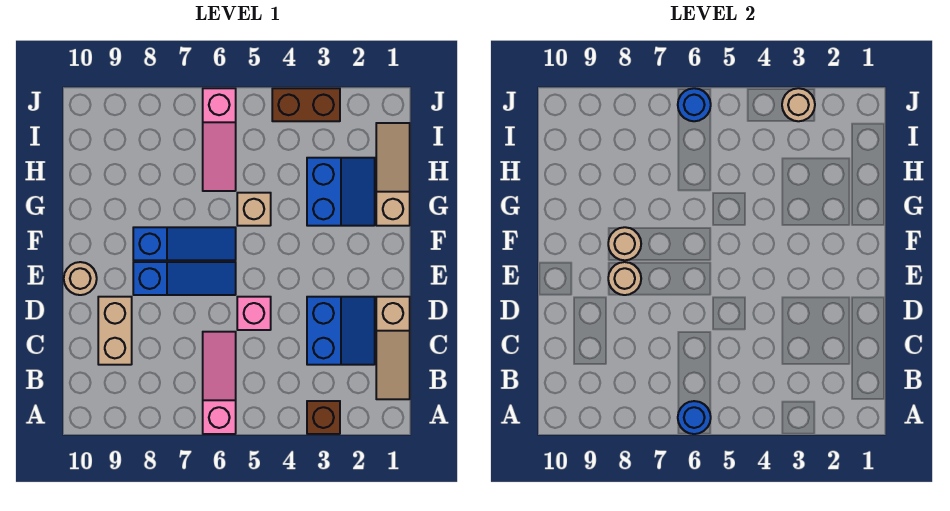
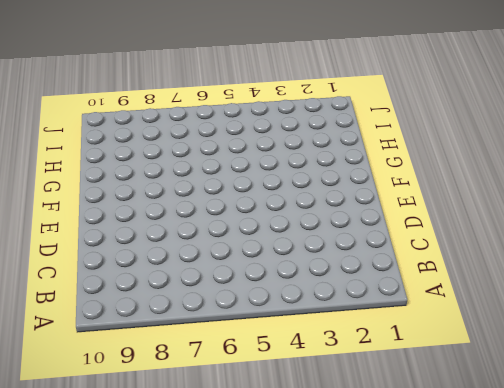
none -> brown 1x1 brick [307,401,340,434]
none -> pink 1x3 slope [203,332,236,434]
none -> tan 1x3 slope [376,297,410,399]

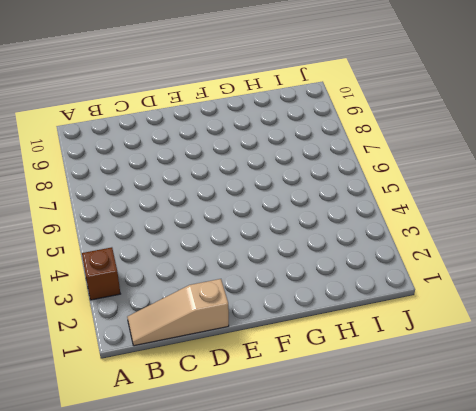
none -> pink 1x3 slope [203,332,236,434]
none -> blue 2x2 slope [307,297,375,365]
none -> tan 1x2 brick [98,297,132,365]

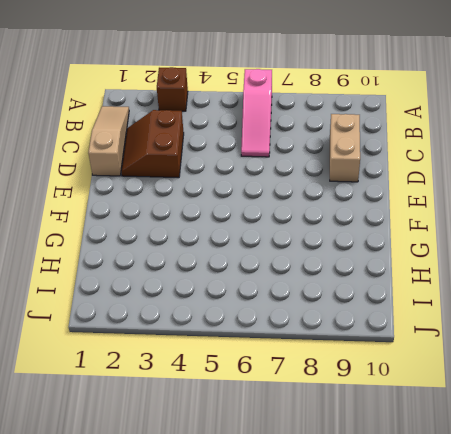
brown 2x2 slope [121,110,184,178] -> blue 2x2 slope [307,297,375,365]
none -> pink 1x1 brick [237,297,271,330]
none -> blue 1x3 slope [133,262,236,295]
none -> tan 1x1 round brick [64,262,97,295]

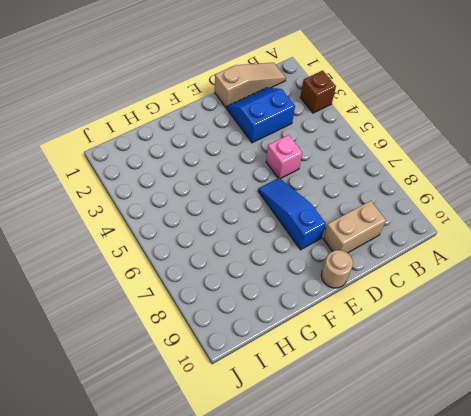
none -> pink 1x3 slope [203,332,236,434]
none -> blue 1x3 slope [133,227,236,260]
none -> tan 1x3 slope [376,123,410,226]

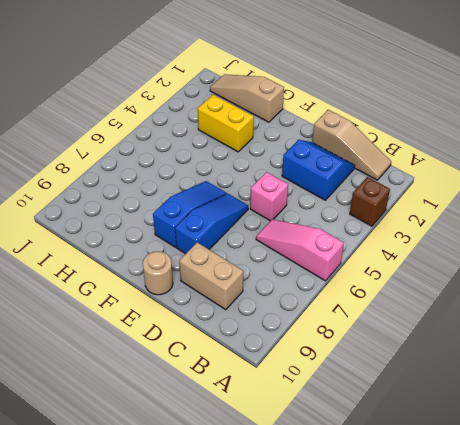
yellow 1x2 brick [198,95,254,152] -> blue 2x2 slope [307,158,375,226]
none -> tan 1x1 brick [237,193,271,226]
none -> pink 1x3 slope [203,88,236,191]
none -> brown 1x2 brick [272,88,340,121]

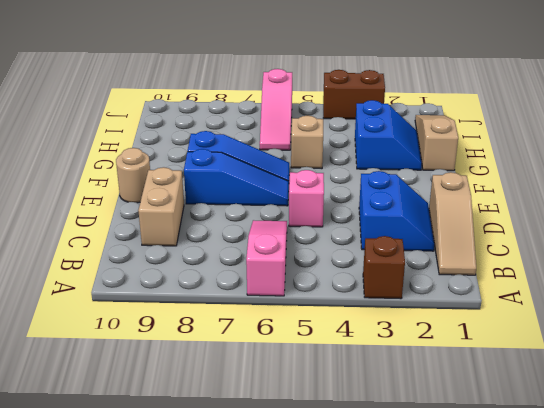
none -> blue 1x1 round brick [678,401,711,434]
none -> tan 1x1 round brick [608,262,641,295]
none -> tan 1x1 round brick [608,227,641,260]

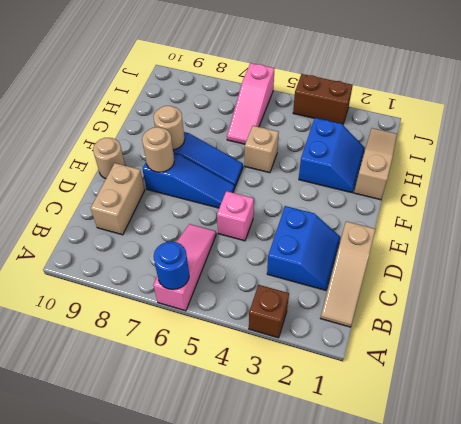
none -> tan 1x1 round brick [782,88,815,121]
none -> blue 1x1 round brick [678,88,711,121]

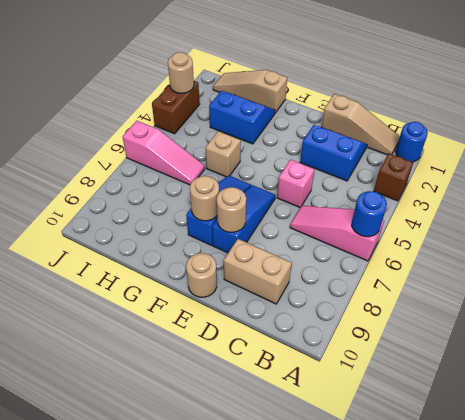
blue 1x1 round brick [396,122,428,162] -> blue 1x1 round brick moved to [678,88,711,121]

